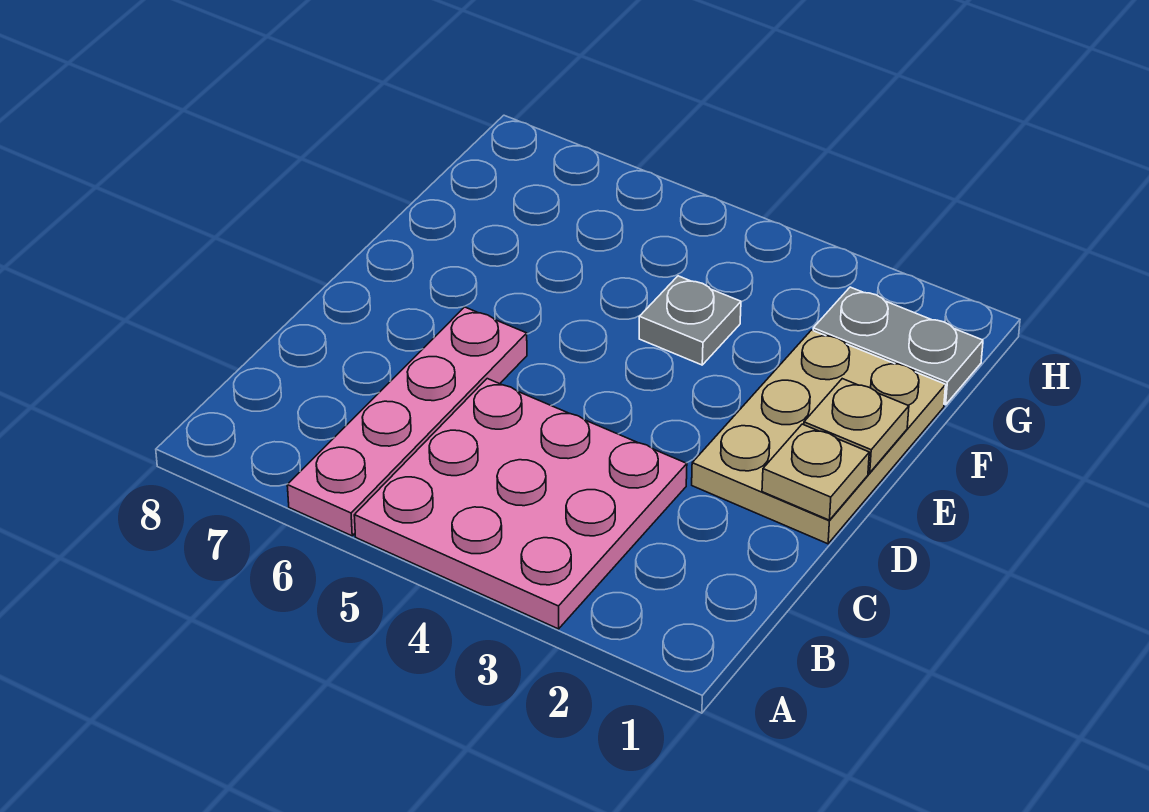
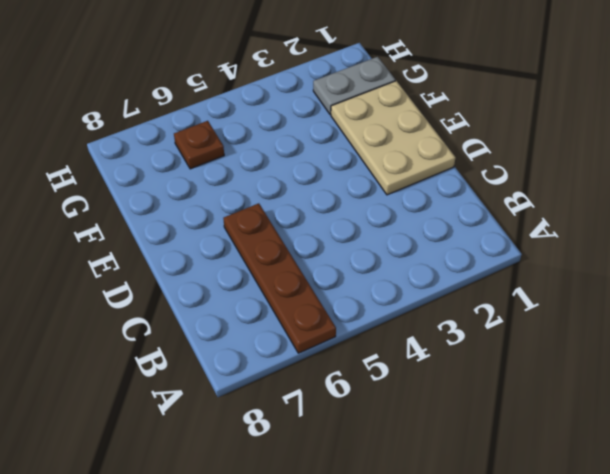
brown 1x4 plate [223,203,336,353] -> pink 1x4 plate [287,307,527,536]
brown 1x1 plate [174,121,224,169] -> none
none -> pink 3x3 plate [354,379,687,629]
none -> grey 1x1 plate [639,276,741,365]

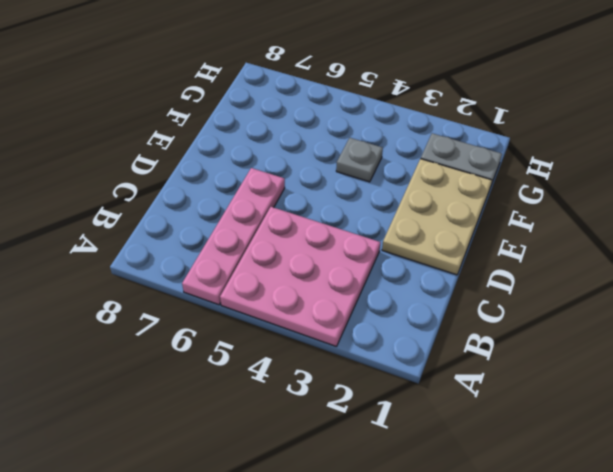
none -> tan 1x1 plate [762,424,869,520]
none -> tan 1x1 plate [804,379,909,473]

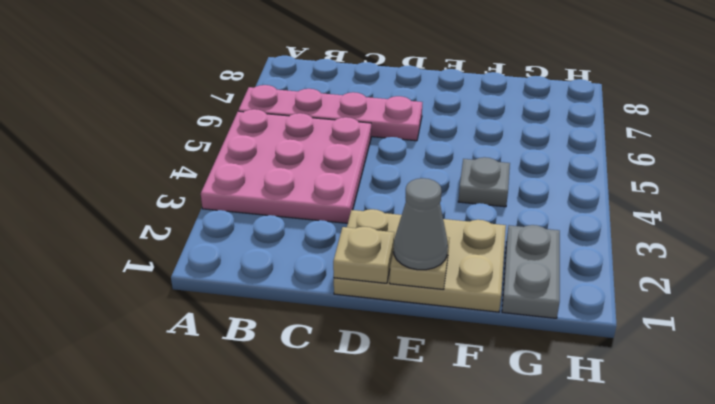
grey 1x1 cone [394,178,448,270] -> none

